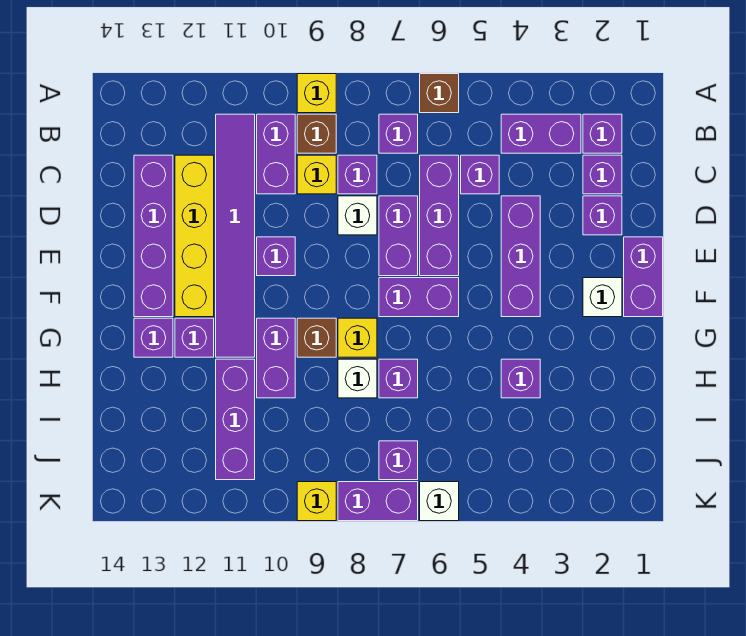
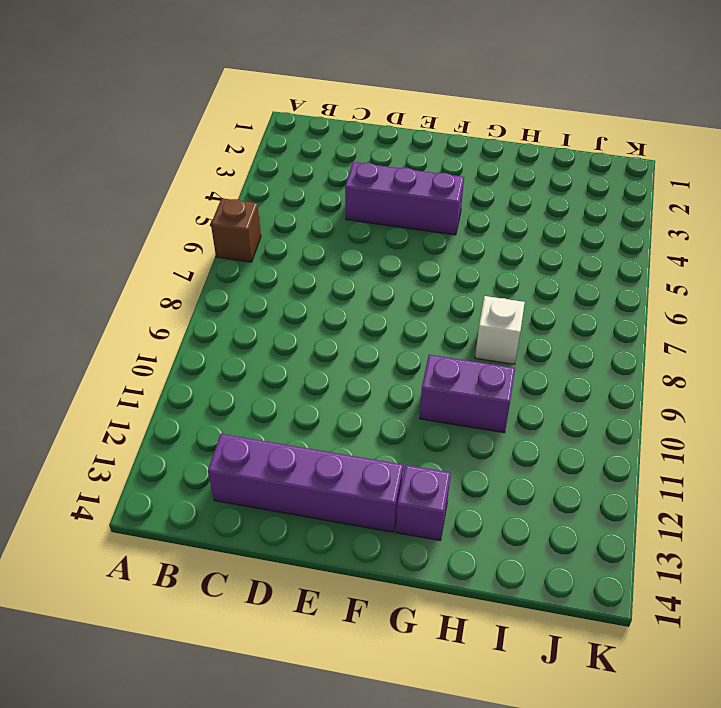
none -> yellow 1x1 brick [297,74,336,113]
none -> purple 1x1 brick [583,114,622,153]
none -> purple 1x2 brick [501,114,581,153]
none -> purple 1x1 brick [379,114,418,153]

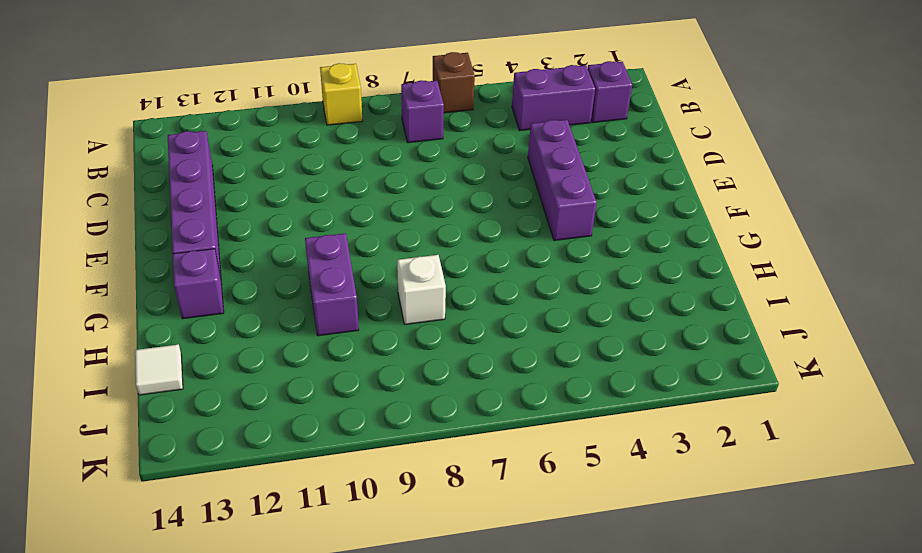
white 1x1 tile [135,344,183,395] -> none
none -> brown 1x1 brick [297,114,336,153]
none -> purple 1x2 brick [257,114,295,194]
none -> purple 1x6 tile [216,114,255,357]
none -> purple 1x1 brick [583,155,622,194]

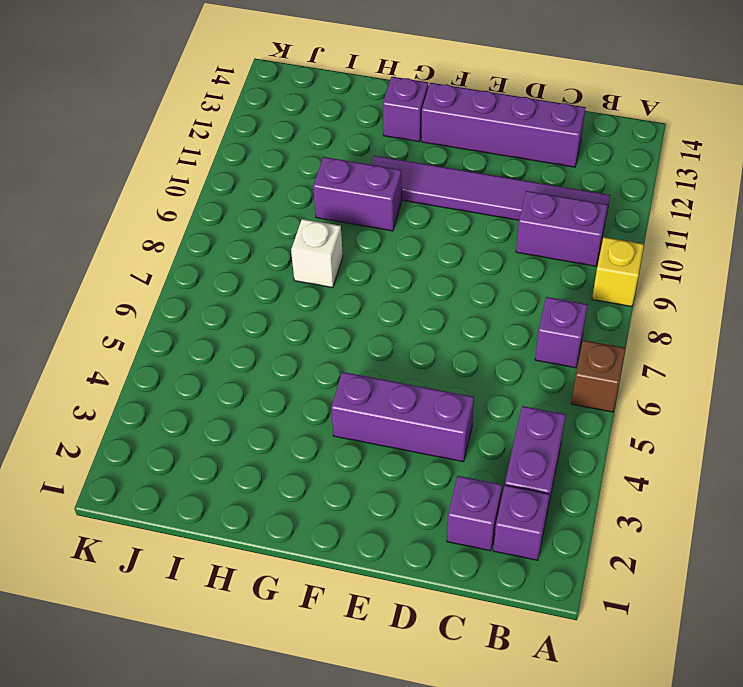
none -> brown 1x1 brick [297,114,336,153]
none -> purple 1x1 brick [461,155,499,194]
none -> purple 1x3 brick [420,155,459,276]
none -> purple 1x1 brick [338,155,377,194]

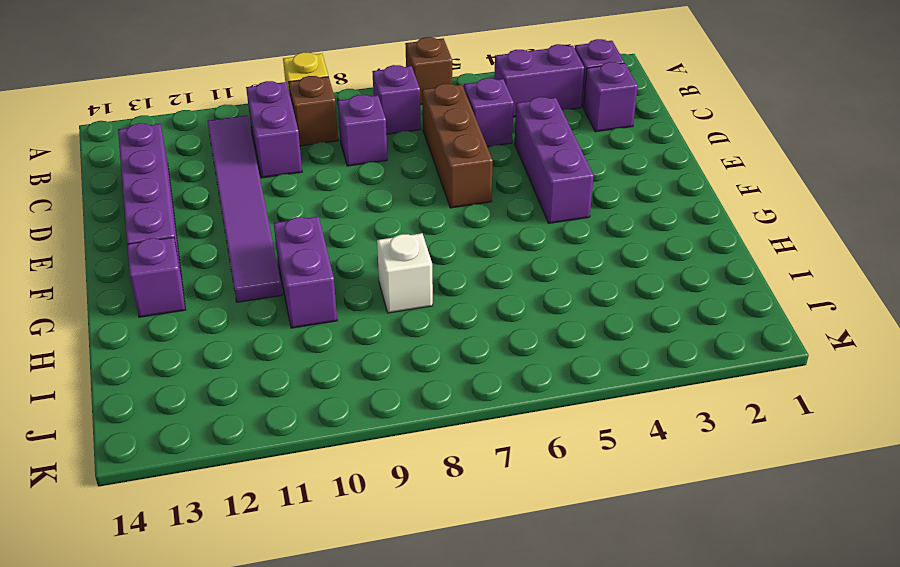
brown 1x3 brick [422,84,493,208] -> purple 1x3 brick [420,155,459,276]
none -> yellow 1x1 brick [297,155,336,194]
none -> yellow 1x4 brick [175,155,214,317]
none -> purple 1x1 brick [583,196,622,235]
none -> purple 1x2 brick [379,196,418,276]

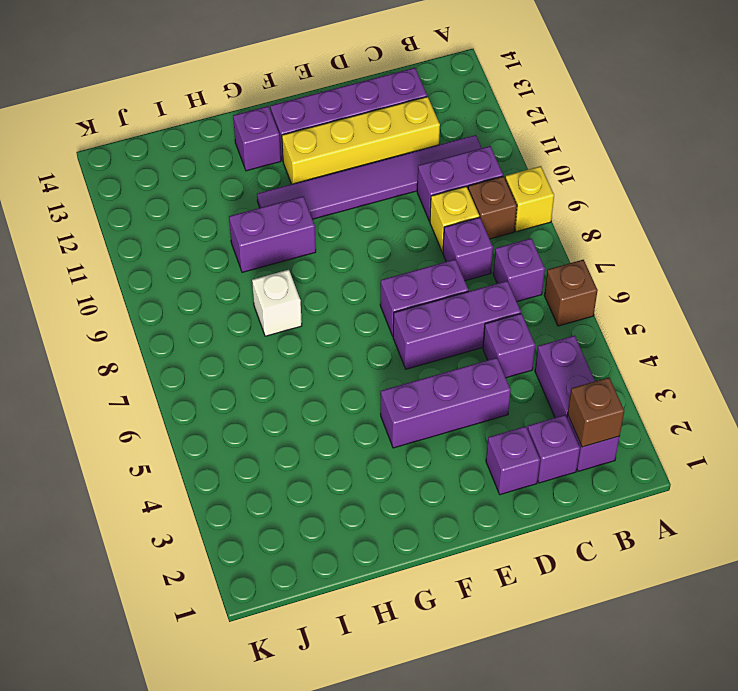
brown 1x1 brick [568,377,624,447] -> brown 1x1 brick moved to [297,318,336,357]
none -> white 1x1 brick [338,196,377,235]
none -> purple 1x2 brick [624,237,663,317]
none -> purple 1x1 brick [257,237,295,276]
none -> white 1x1 brick [583,278,622,317]

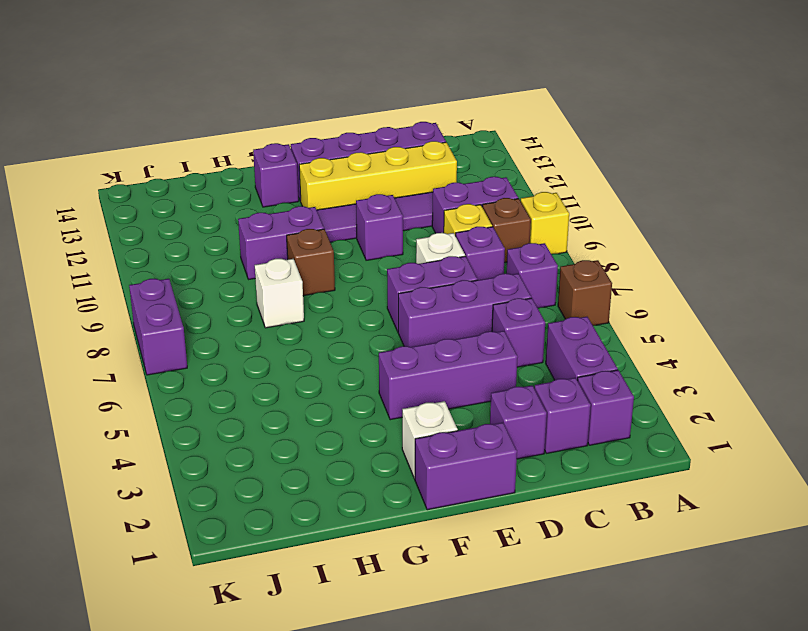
none -> purple 1x2 brick [379,278,459,317]
none -> yellow 1x1 brick [338,318,377,357]
none -> purple 1x1 brick [175,318,214,357]
none -> purple 1x1 brick [501,359,540,398]

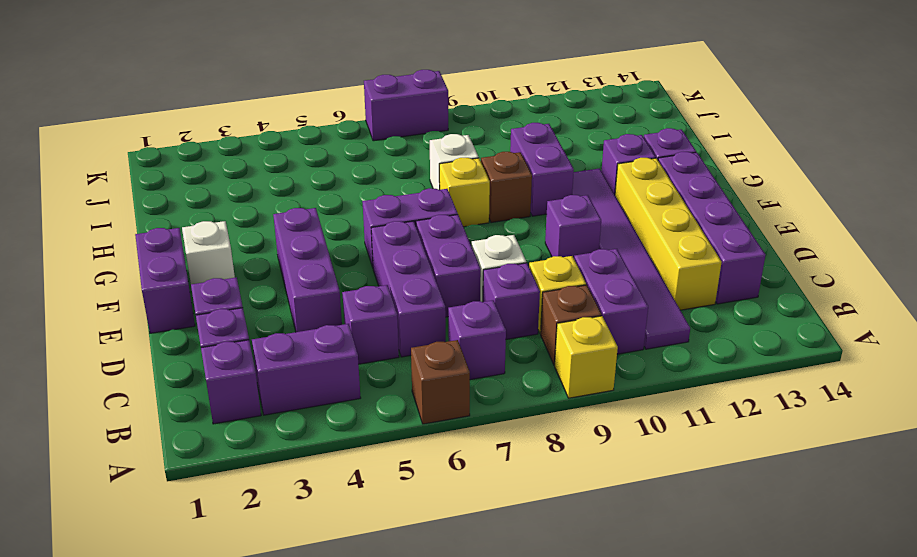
none -> purple 1x1 brick [501,359,540,398]
none -> purple 1x1 brick [379,359,418,398]
none -> purple 1x3 brick [216,359,255,480]
none -> purple 1x1 brick [379,441,418,480]

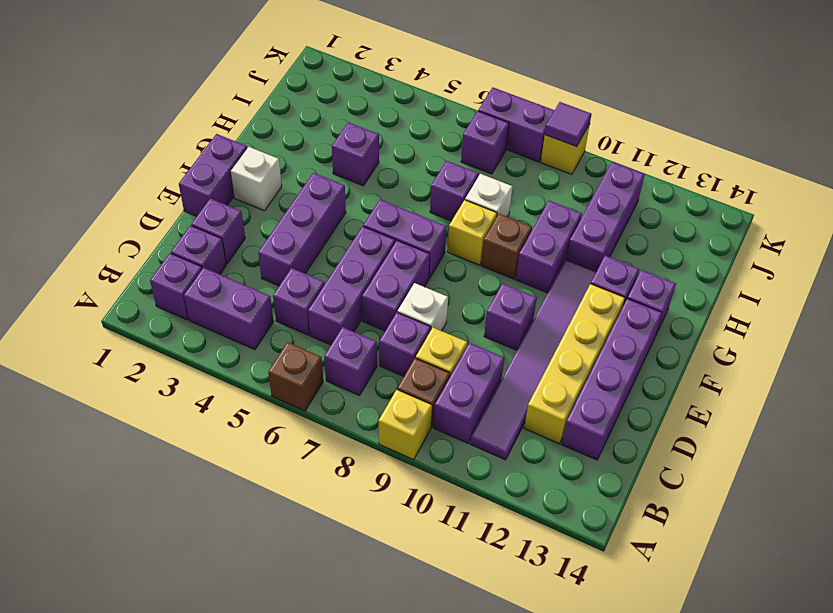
purple 1x1 tile [545,102,591,147] -> none
none -> white 1x1 brick [420,482,459,521]

